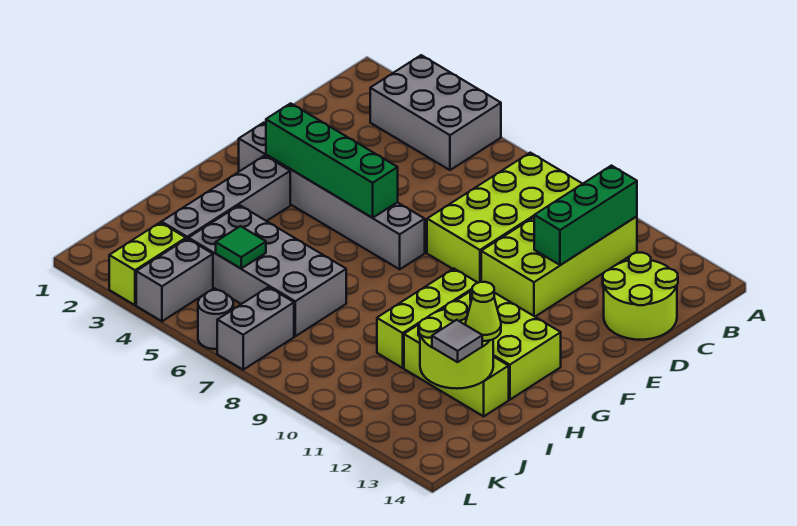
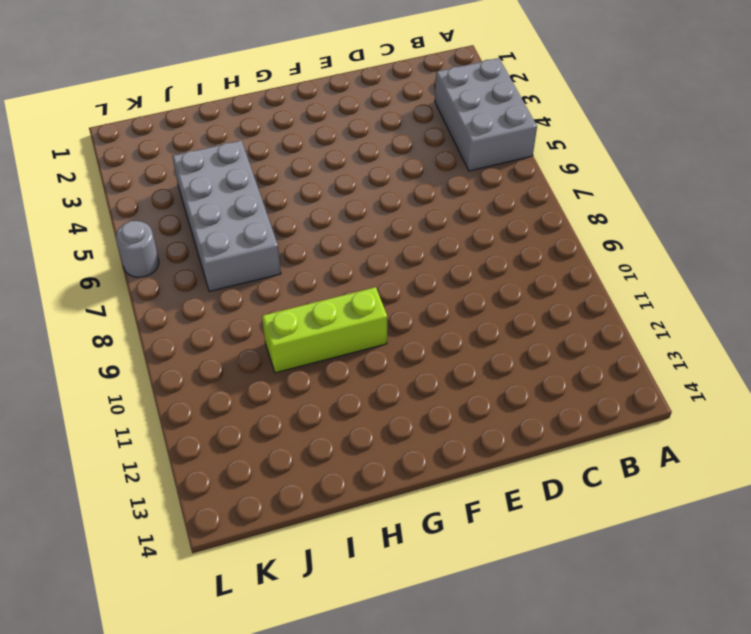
none -> lime 2x4 brick [427,153,582,283]
none -> lime 2x4 brick [481,216,637,316]
none -> lime 2x2 round brick [603,253,678,340]

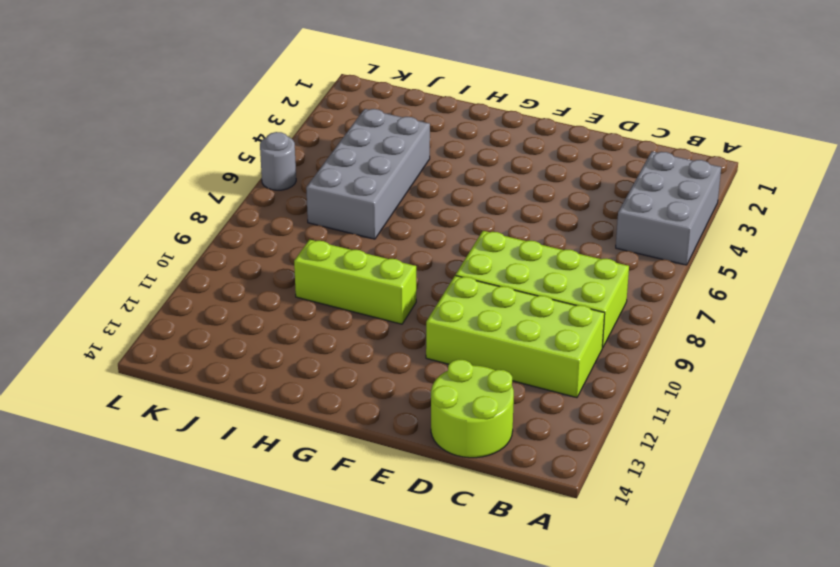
none -> grey 1x6 brick [239,123,425,269]
none -> grey 1x4 brick [161,156,290,239]
none -> lime 2x3 brick [442,291,561,400]

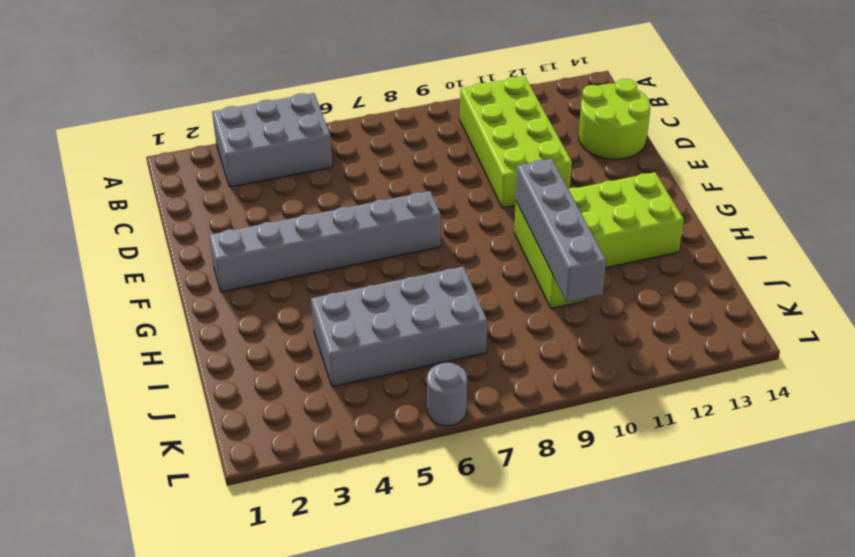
grey 1x4 brick [516,159,606,302] -> grey 1x4 brick moved to [161,156,290,239]
none -> lime 2x4 brick [427,153,582,283]
none -> lime 1x3 brick [404,325,509,416]
none -> lime 1x2 brick [109,222,186,305]

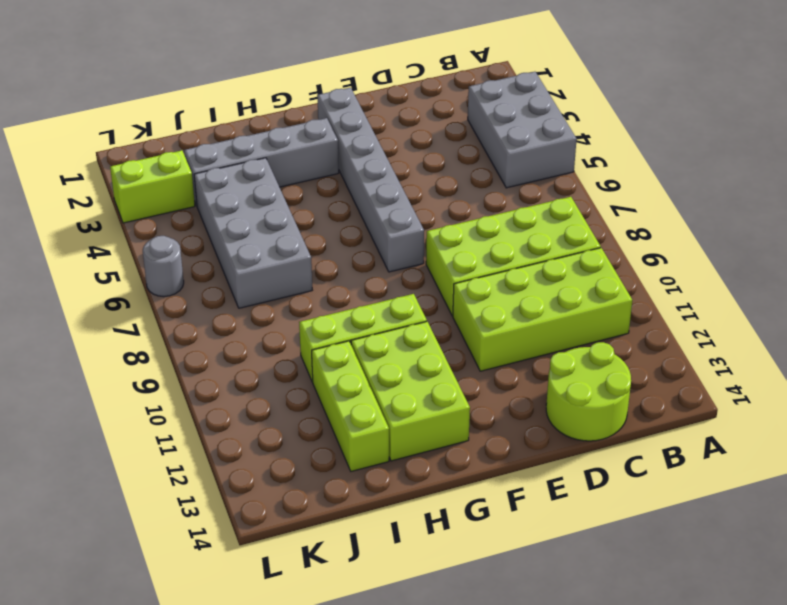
none -> grey 1x2 brick [136,239,213,321]
none -> grey 1x2 brick [217,287,294,370]
none -> green 1x3 brick [534,166,637,265]

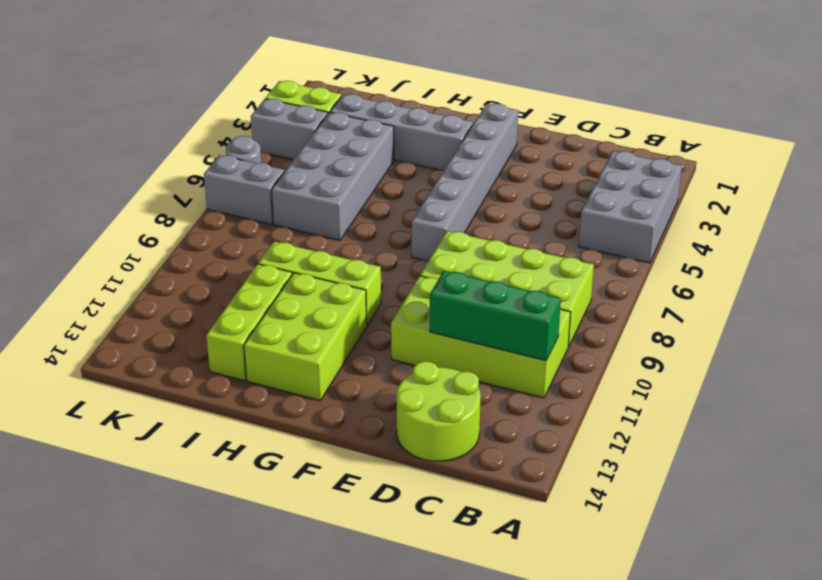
none -> green 1x4 brick [266,103,398,218]
none -> lime 2x2 round brick [419,301,493,389]
none -> green 1x1 tile [216,226,266,268]

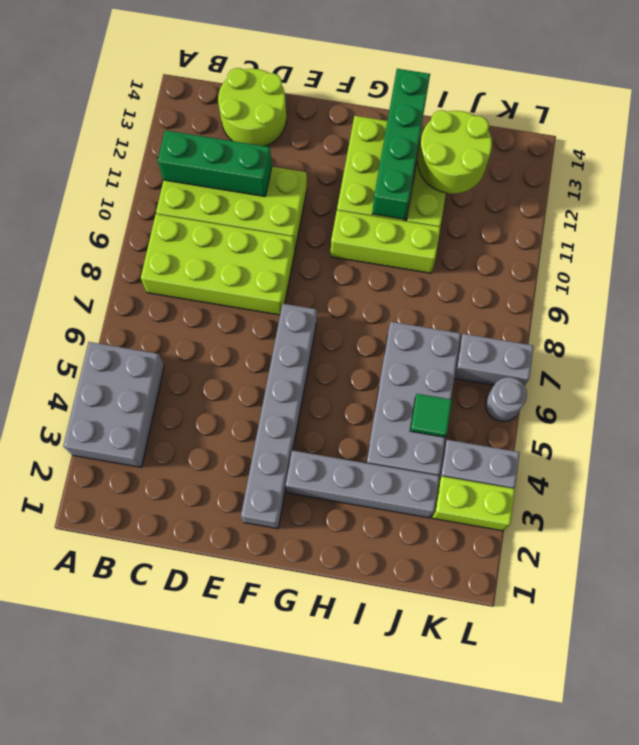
green 1x4 brick [372,69,430,220] -> green 1x4 brick moved to [266,103,398,218]
none -> lime 1x1 cone [466,282,501,341]
none -> grey 1x1 tile [432,320,482,362]

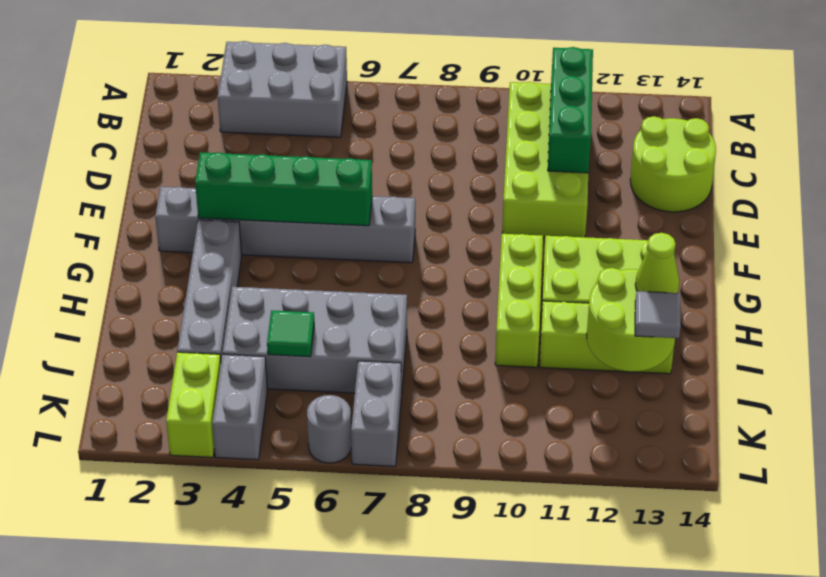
none -> lime 2x4 brick [427,153,582,283]

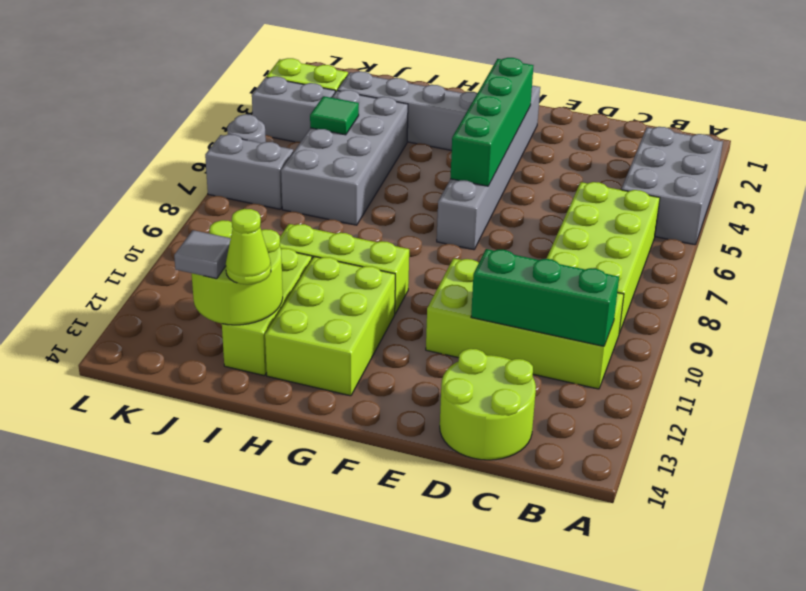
lime 2x4 brick [546,182,660,333] -> lime 2x4 brick turned to [427,153,582,283]

